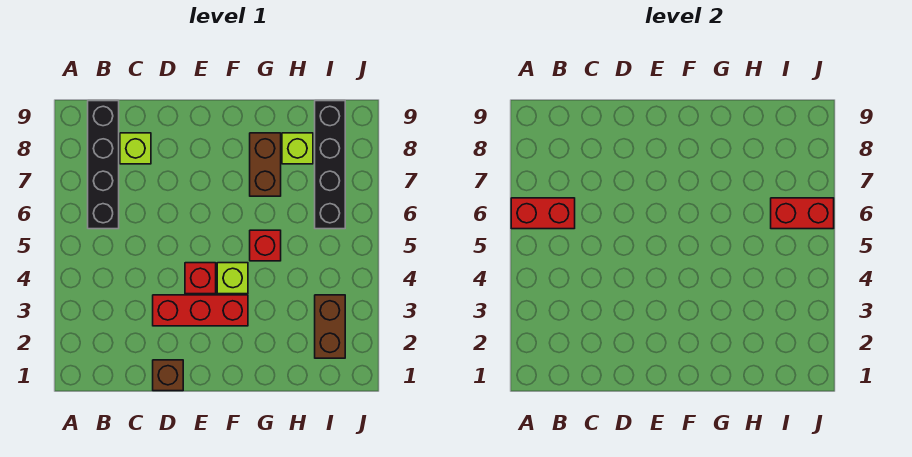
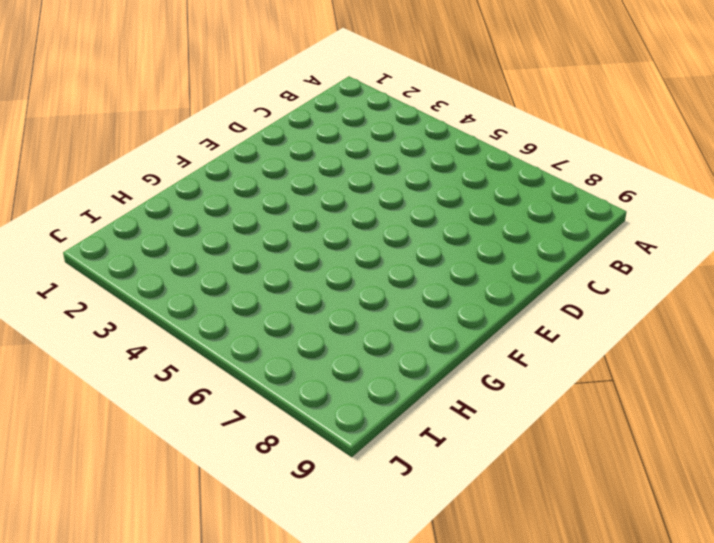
none -> black 1x4 brick [88,101,119,229]
none -> lime 1x1 brick [120,133,151,164]
none -> brown 1x1 brick [153,360,183,391]

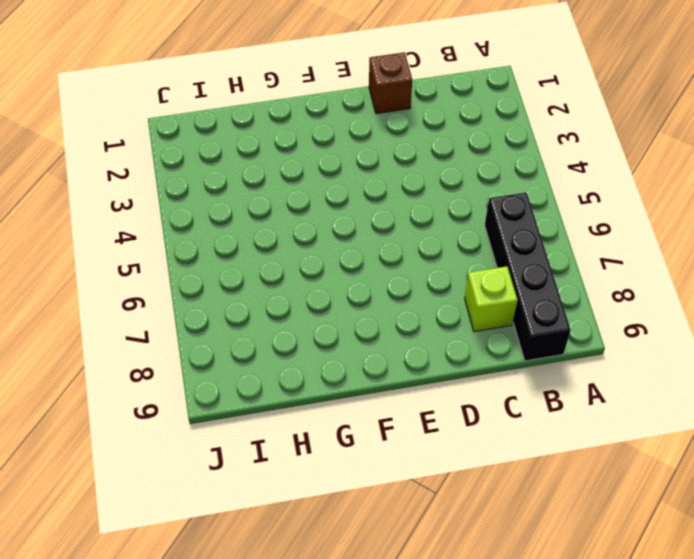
none -> red 1x3 brick [153,295,248,326]
none -> red 1x1 brick [185,263,216,294]
none -> lime 1x1 brick [217,263,248,294]

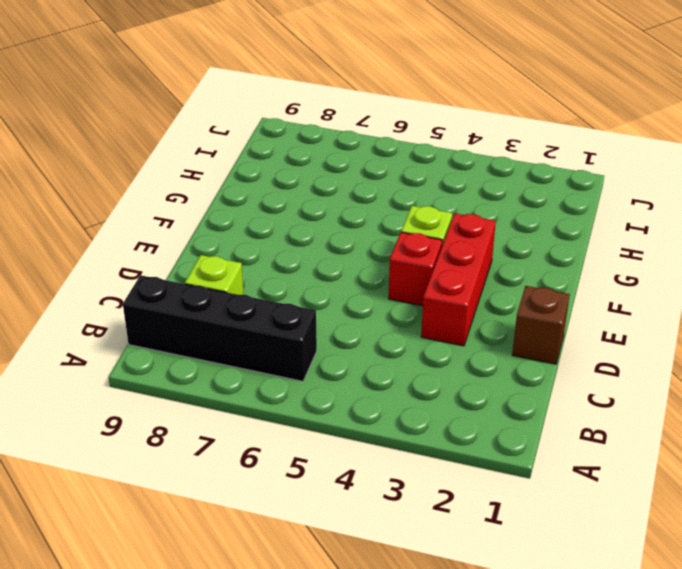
none -> red 1x1 brick [250,230,281,261]
none -> brown 1x2 brick [250,133,281,196]
none -> lime 1x1 brick [282,133,313,164]

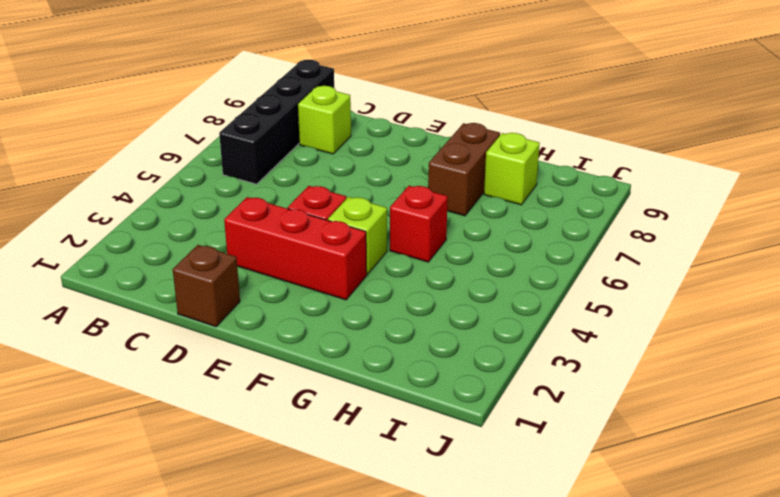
none -> brown 1x2 brick [315,295,345,358]
none -> black 1x4 brick [315,101,345,229]
none -> red 1x2 brick [511,198,575,229]

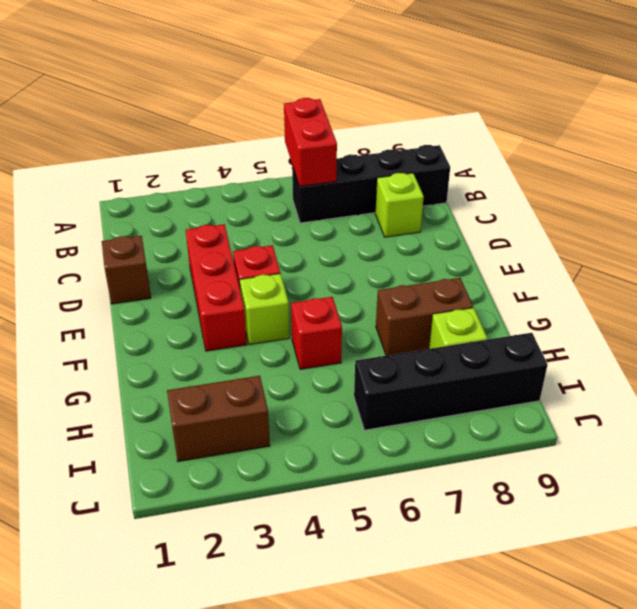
none -> red 1x2 brick [771,198,834,229]

